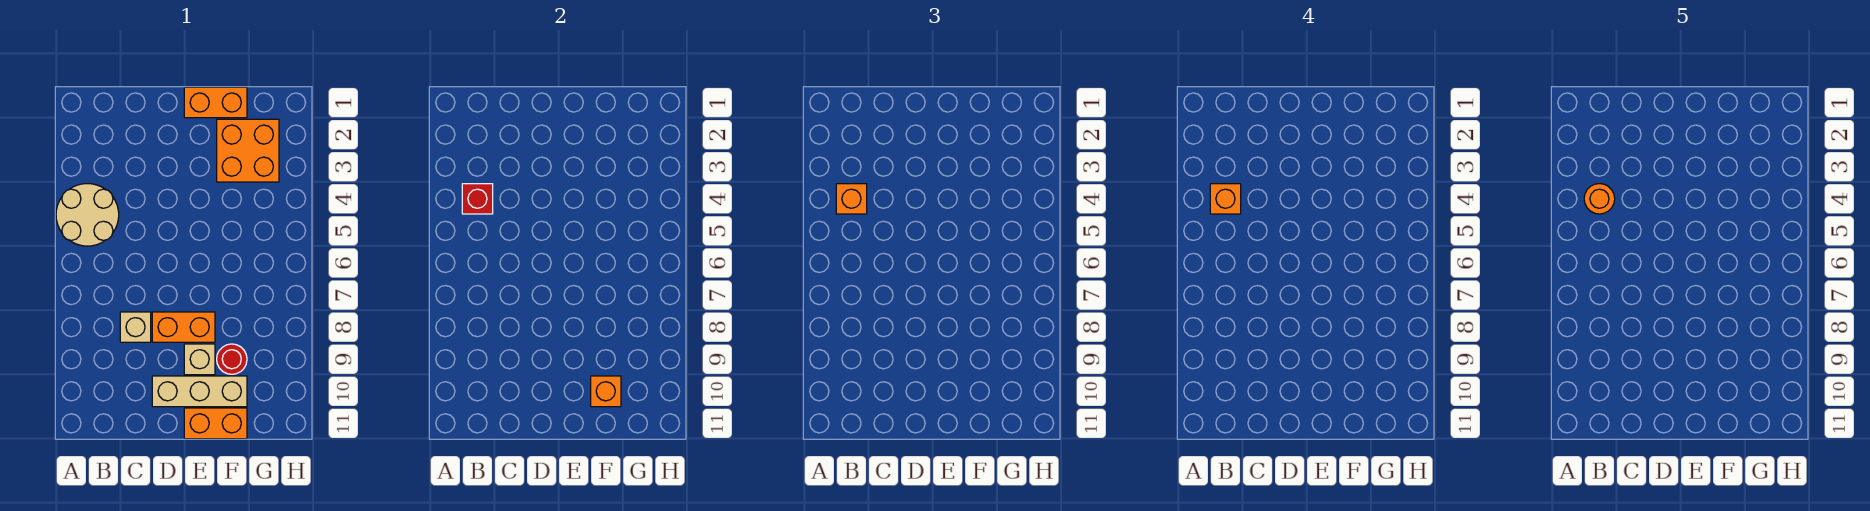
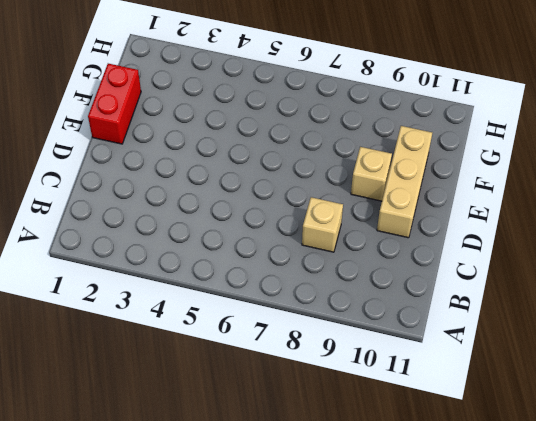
red 1x2 brick [88,64,141,144] -> orange 1x2 brick [184,87,247,118]
none -> tan 2x2 round brick [56,184,119,246]
none -> orange 1x2 brick [152,312,215,342]
none -> orange 1x2 brick [184,408,247,439]

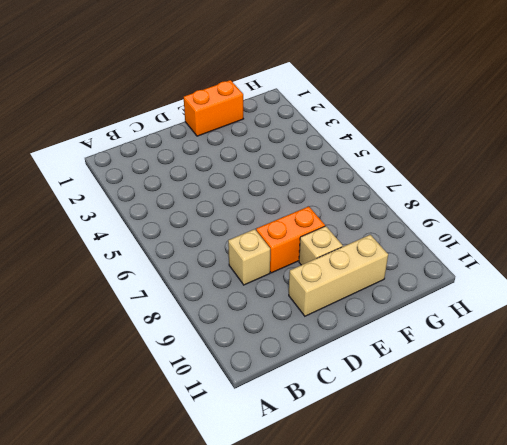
none -> tan 2x2 round brick [56,184,119,246]
none -> orange 1x2 brick [184,408,247,439]
none -> orange 2x2 brick [217,119,279,182]

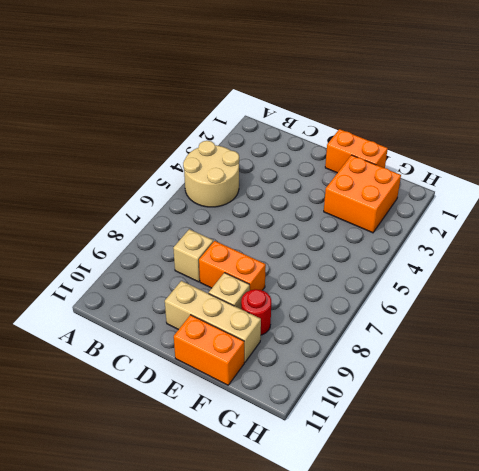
none -> red 1x1 brick [462,184,493,214]
none -> orange 1x1 brick [591,376,621,407]
none -> orange 1x1 brick [836,184,867,214]

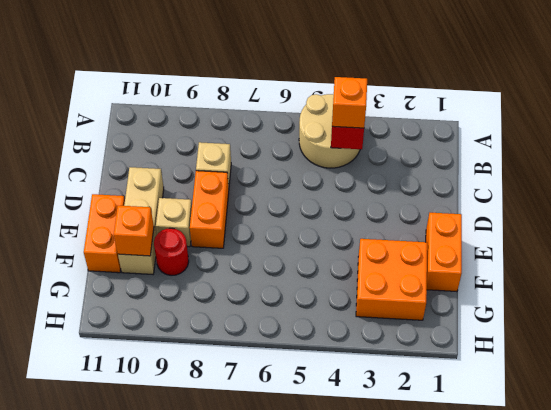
none -> orange 1x1 brick [1210,184,1241,214]
none -> orange 1x1 round brick [1584,184,1615,214]

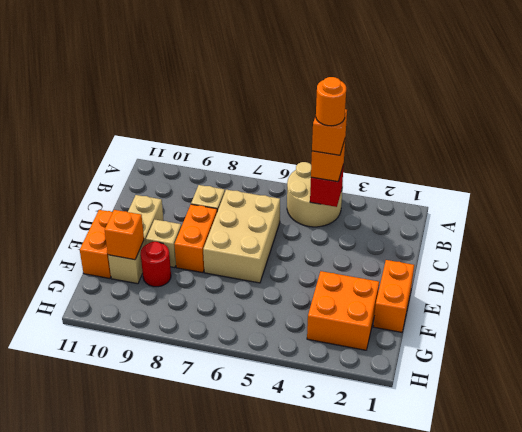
tan 2x3 brick [203,190,280,283] -> none

